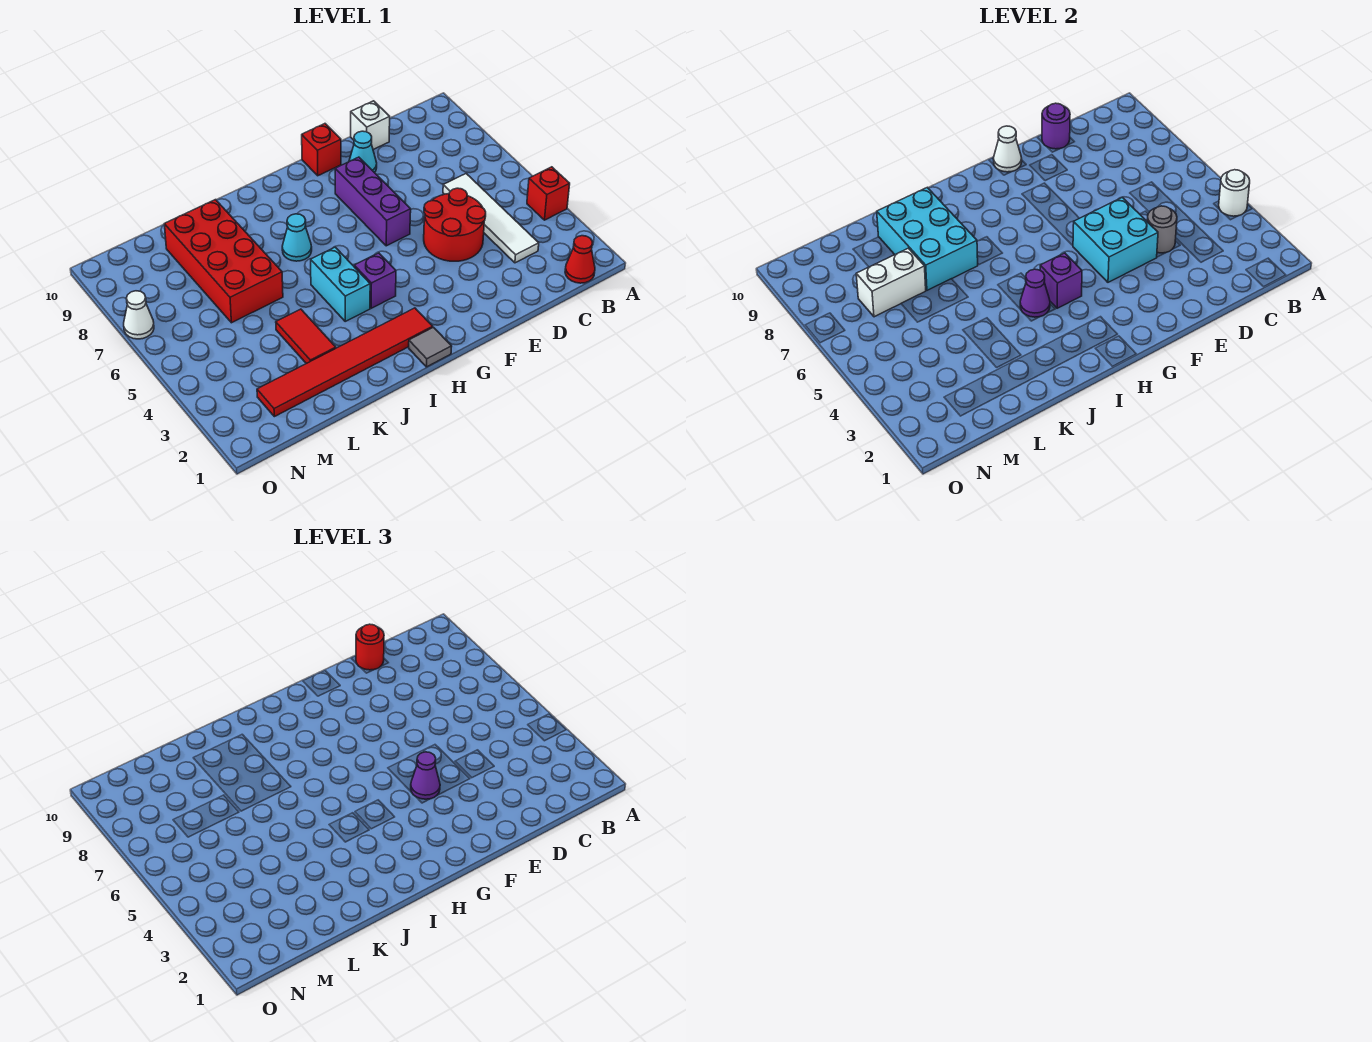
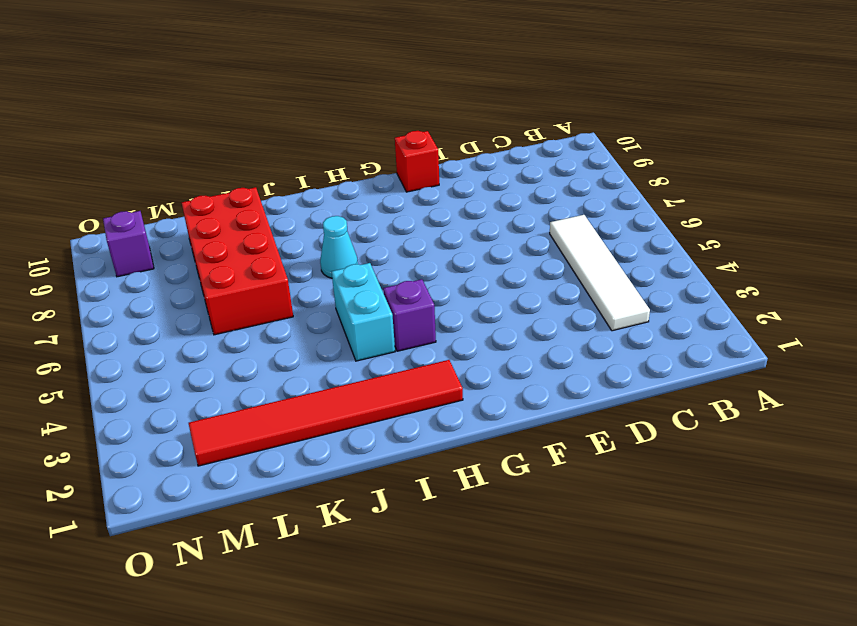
purple 1x1 brick [103,211,154,277] -> purple 1x1 brick moved to [1040,253,1082,308]
none -> red 1x1 brick [527,167,570,220]
none -> red 1x1 cone [565,236,595,283]
none -> red 2x2 round brick [424,188,486,261]

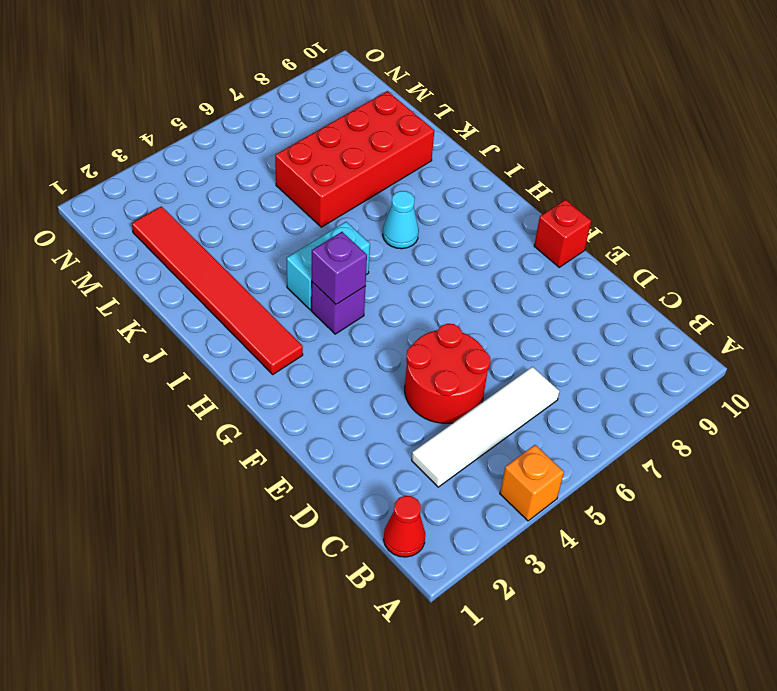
orange 1x1 brick [500,445,564,521] -> red 1x1 brick [527,167,570,220]
none -> white 1x1 brick [351,101,390,149]
none -> cyan 1x1 cone [349,131,377,173]
none -> purple 1x3 brick [335,157,411,246]

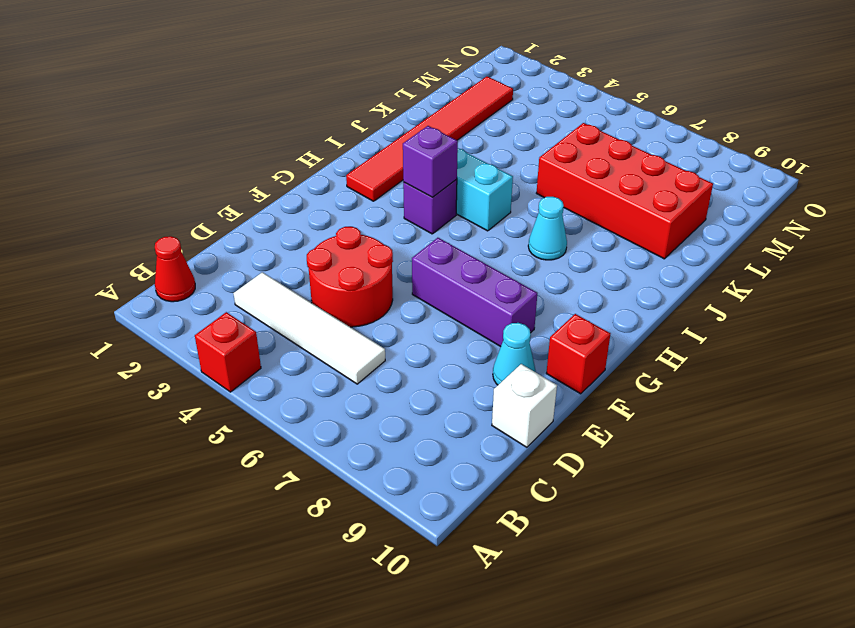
none -> grey 1x1 tile [409,327,452,367]
none -> red 1x2 tile [276,309,336,364]
none -> white 1x1 cone [124,291,154,339]

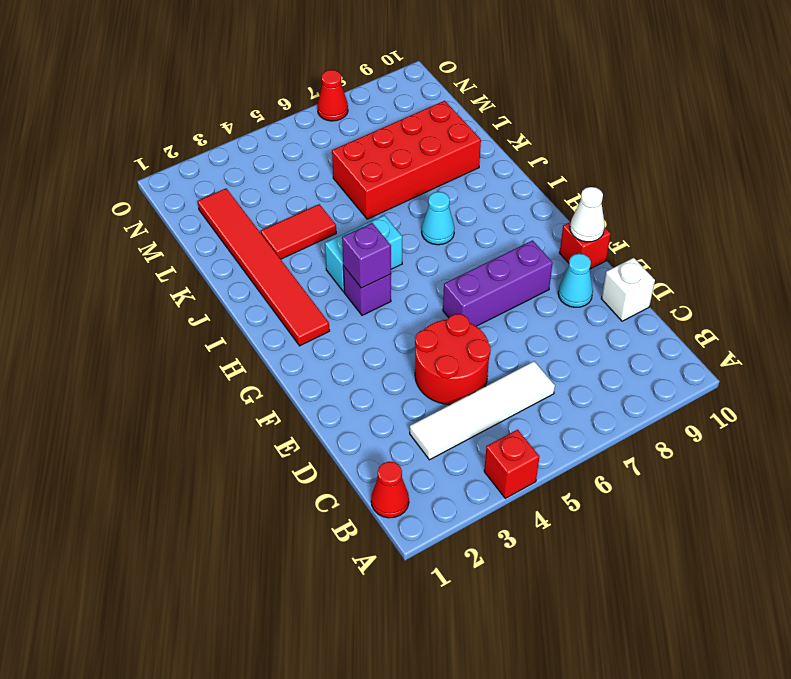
red 1x1 cone [317,70,348,121] -> white 1x1 cone [124,291,154,339]
none -> grey 1x1 tile [409,327,452,367]
none -> white 1x1 round brick [1219,170,1250,216]
none -> grey 1x1 round brick [1147,206,1177,253]

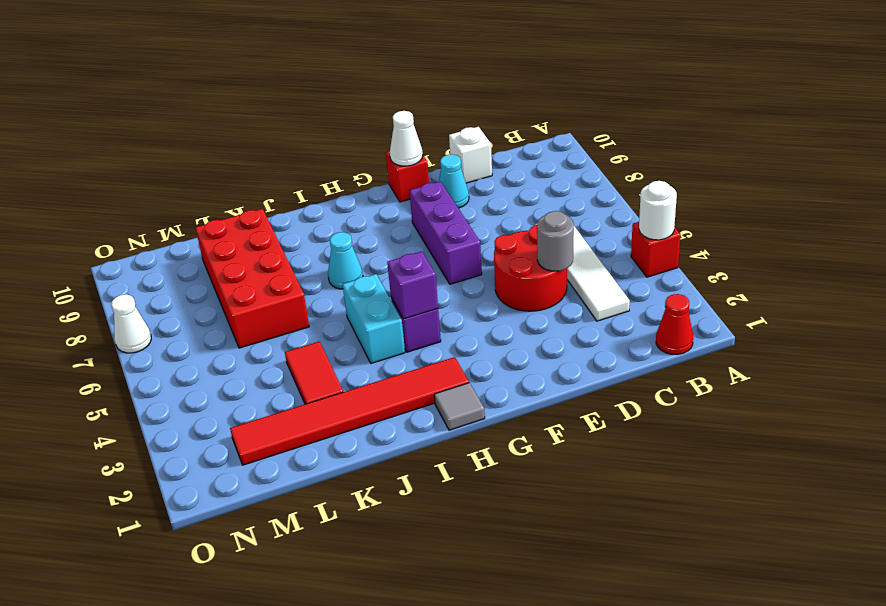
none -> purple 1x1 round brick [1042,103,1070,149]
none -> cyan 2x2 brick [1073,197,1158,282]
none -> purple 1x1 cone [1020,269,1050,317]

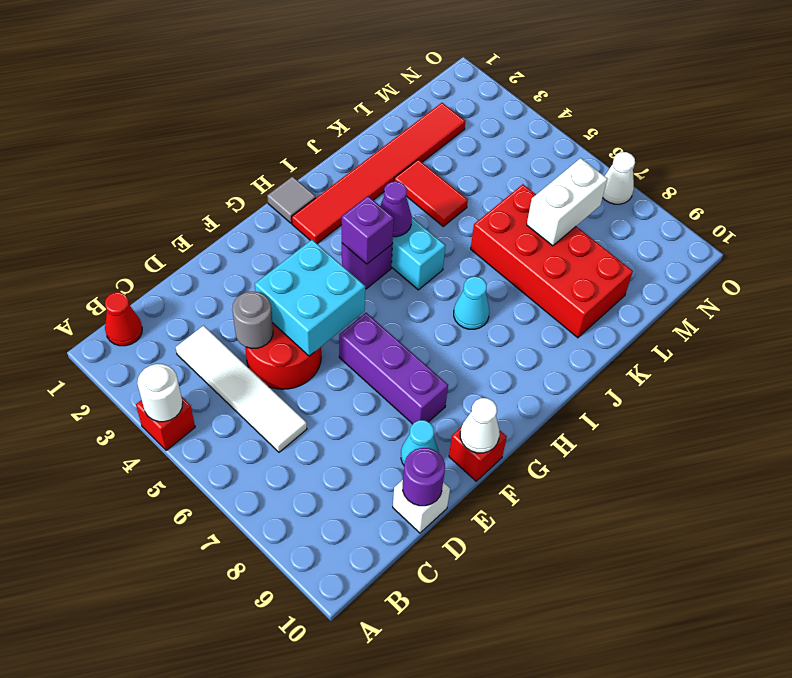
none -> cyan 2x3 brick [877,187,978,290]
none -> red 1x1 round brick [356,624,384,670]
none -> purple 1x1 cone [411,752,440,799]

